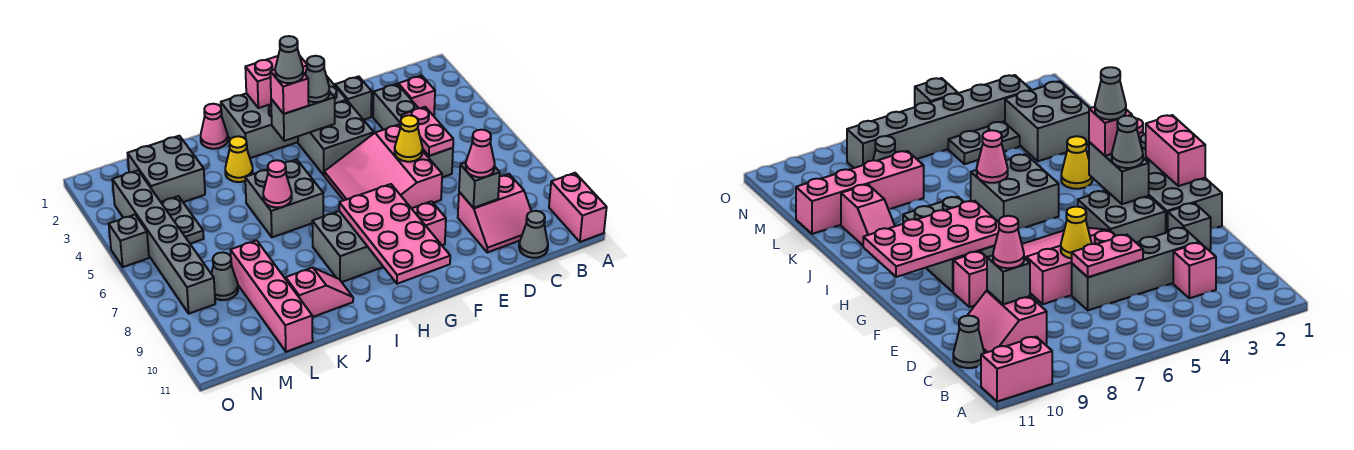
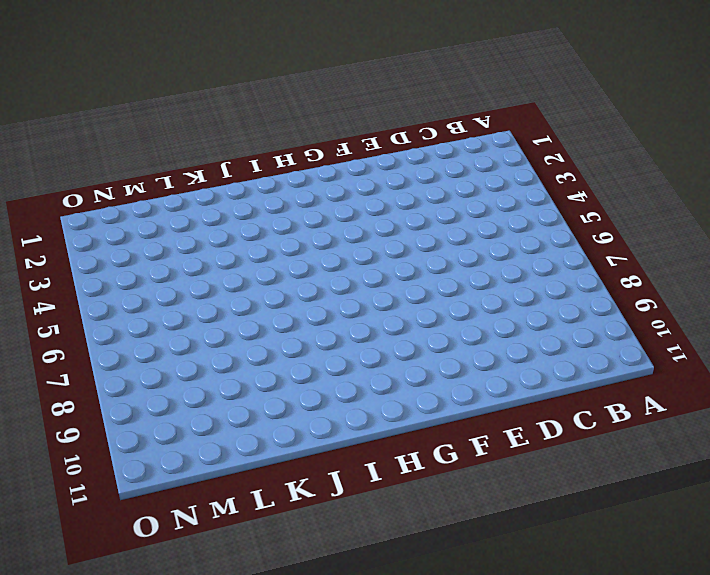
none -> pink 1x2 brick [549,173,607,242]
none -> pink 1x1 brick [398,76,435,116]
none -> pink 2x2 slope [458,174,531,252]
none -> grey 1x1 cone [519,211,548,258]

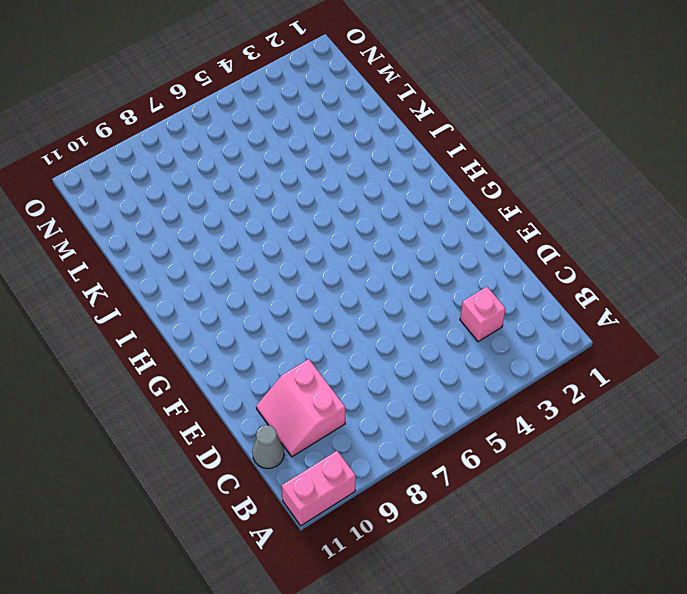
none -> grey 1x4 brick [373,84,453,177]
none -> grey 1x1 brick [335,76,372,120]
none -> pink 3x3 slope [324,124,442,208]
none -> grey 2x4 brick [221,76,347,158]

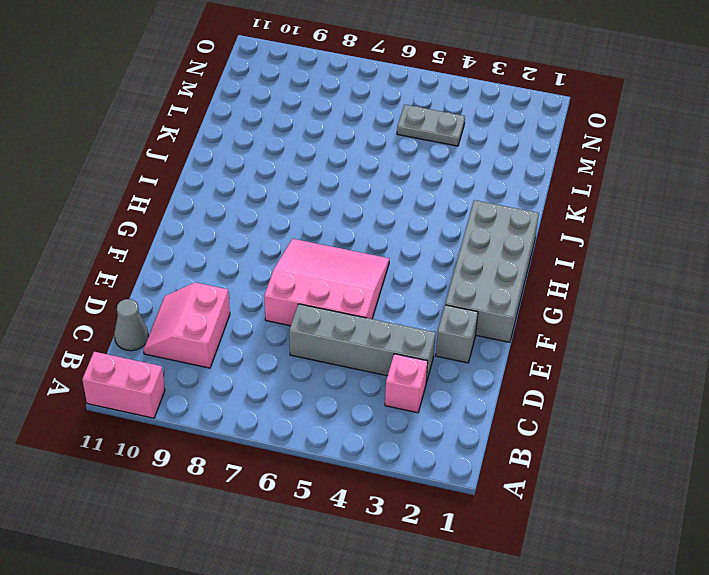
none -> grey 2x2 brick [298,101,374,175]
none -> pink 1x1 brick [412,201,446,245]
none -> grey 2x3 brick [312,211,383,282]
none -> grey 2x2 brick [245,159,324,237]

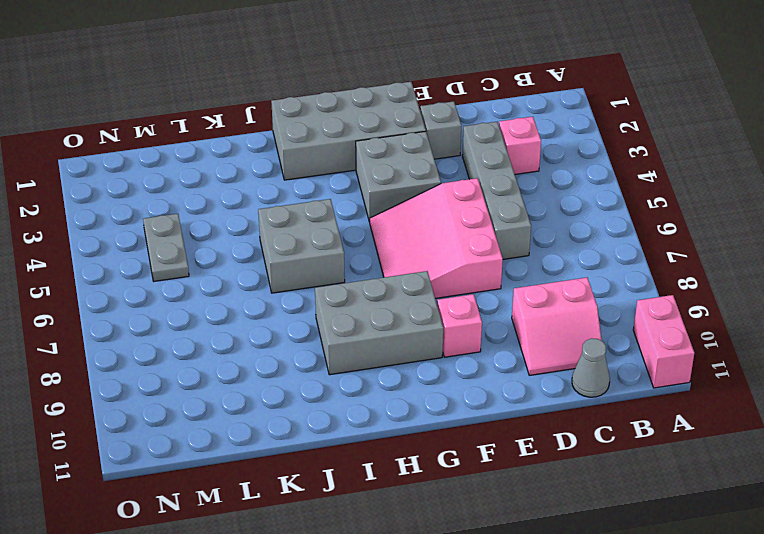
none -> pink 1x1 cone [201,104,228,149]
none -> yellow 1x1 cone [225,136,253,182]
none -> pink 1x2 slope [286,267,353,317]
none -> grey 2x2 brick [128,136,205,202]

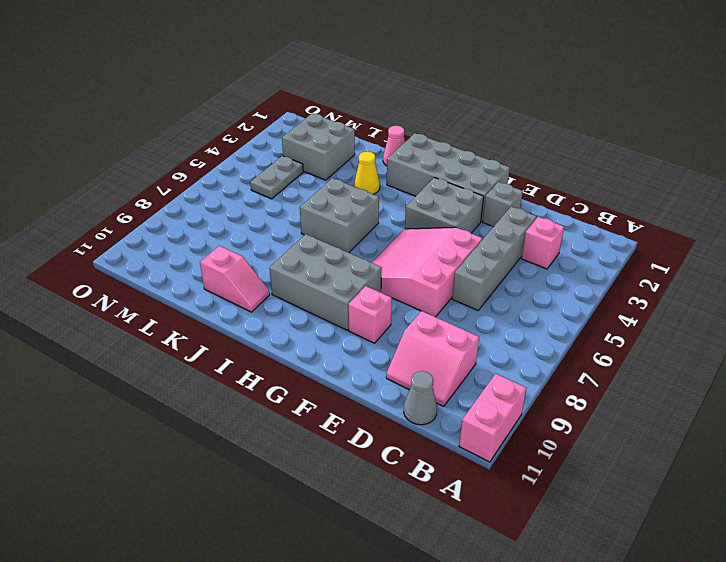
none -> pink 1x4 brick [230,240,313,352]
none -> grey 1x1 cone [211,252,238,300]
none -> grey 1x6 brick [112,170,215,314]
none -> grey 1x1 brick [109,215,149,267]

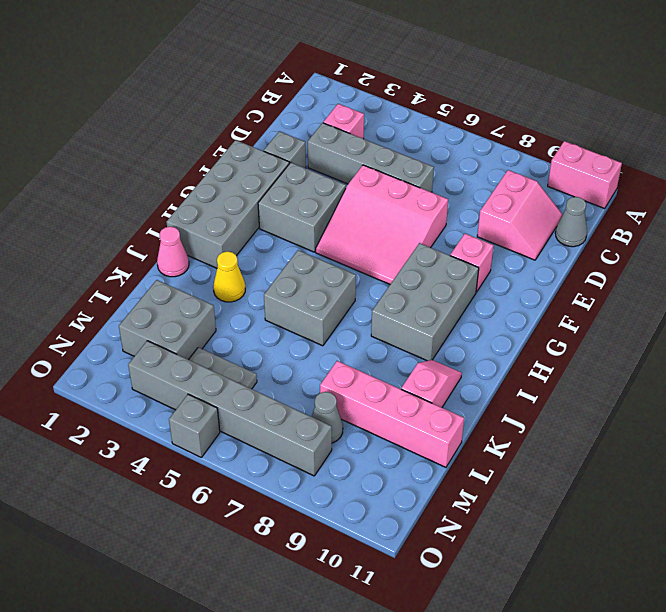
none -> pink 1x2 plate [401,107,453,156]
none -> grey 1x1 brick [459,162,500,208]
none -> yellow 1x1 cone [395,115,423,162]
none -> pink 1x2 brick [245,56,307,108]

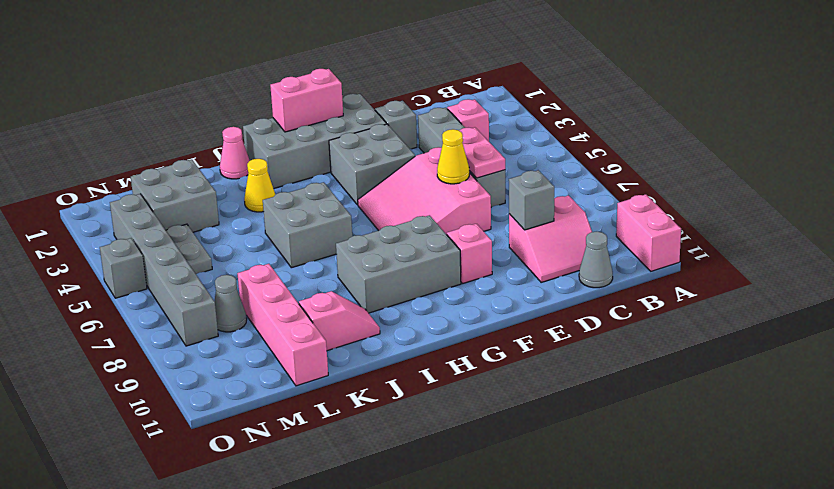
none -> grey 1x2 brick [271,93,335,141]
none -> pink 2x4 plate [339,184,450,284]
none -> pink 1x1 cone [263,160,292,207]
none -> pink 1x1 cone [466,130,495,177]

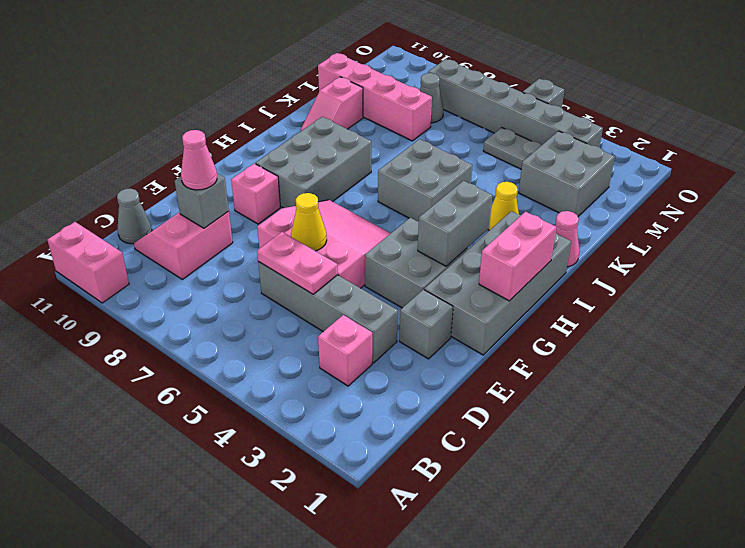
none -> pink 2x4 plate [339,184,450,284]
none -> pink 1x1 cone [263,160,292,207]
none -> grey 1x1 cone [305,56,330,102]
none -> pink 1x1 brick [270,70,309,114]

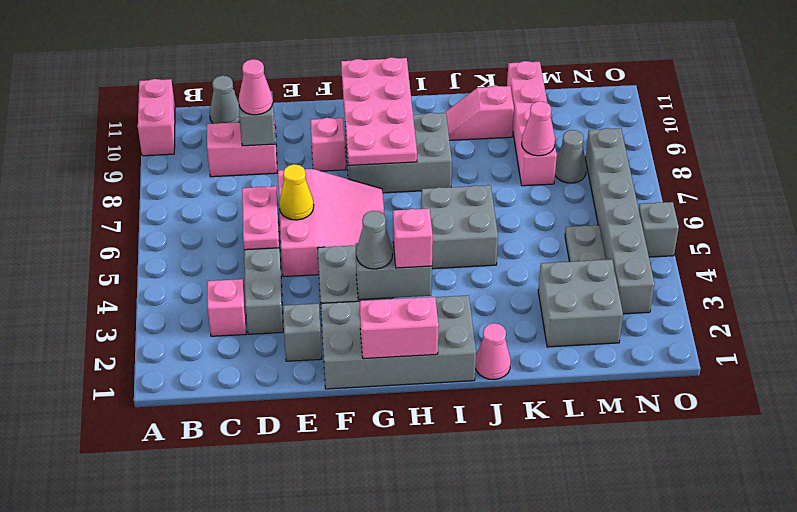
pink 1x1 cone [522,101,555,156] -> pink 1x1 cone moved to [263,160,292,207]
none -> yellow 1x1 cone [225,136,253,182]
none -> grey 1x1 cone [275,36,303,83]

